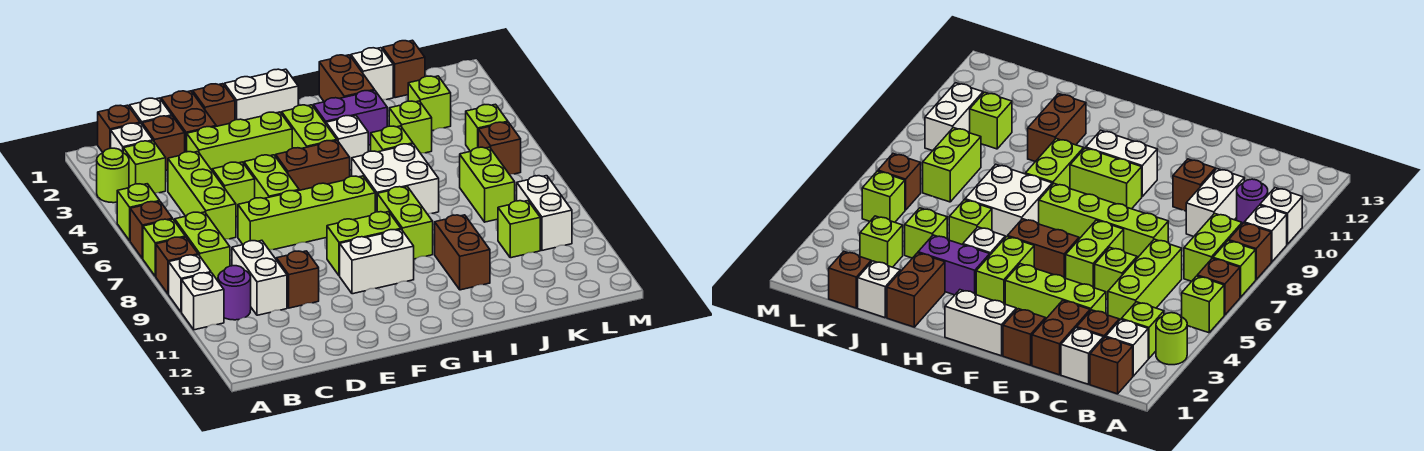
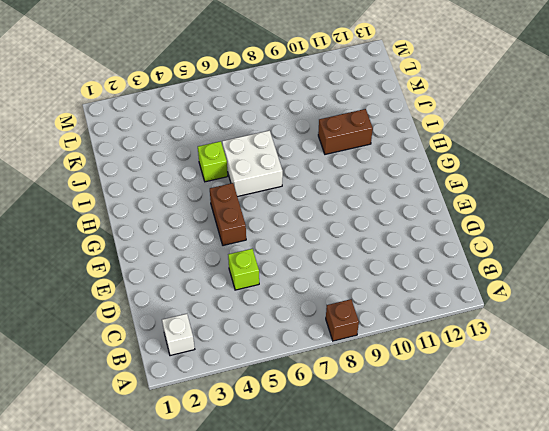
none -> lime 1x1 round brick [97,148,129,203]
none -> lime 1x1 brick [117,184,160,241]
none -> brown 1x1 brick [130,202,173,259]
none -> lime 1x1 brick [143,219,185,276]

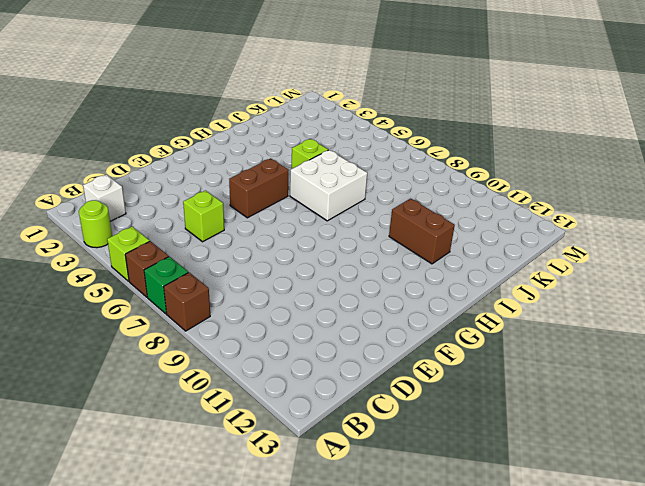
green 1x1 brick [144,257,188,314] -> lime 1x1 brick [143,219,185,276]
none -> white 1x1 brick [169,255,211,312]
none -> white 1x1 brick [182,273,224,330]
none -> brown 1x1 brick [98,105,140,152]
none -> lime 1x1 brick [123,141,166,193]

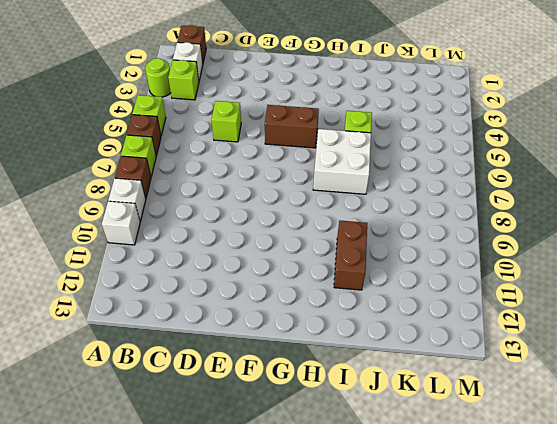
none -> lime 1x2 brick [175,212,230,281]
none -> purple 1x1 round brick [218,266,251,320]
none -> white 1x1 brick [129,98,172,124]
none -> brown 1x1 brick [142,116,185,170]

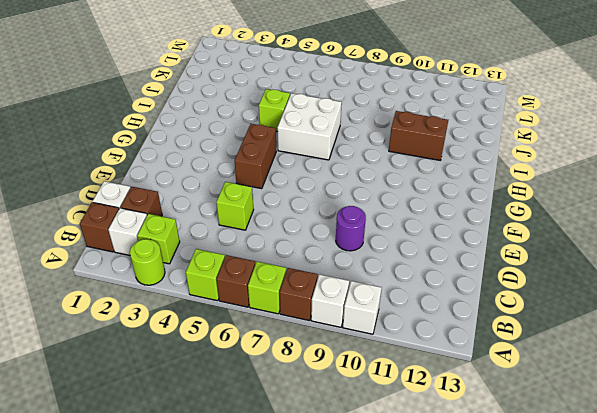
purple 1x1 round brick [336,206,366,251] -> purple 1x1 round brick moved to [218,266,251,320]
none -> lime 1x2 brick [175,212,230,281]
none -> lime 1x3 brick [168,152,236,239]
none -> white 1x2 brick [232,240,287,315]
none -> brown 1x2 brick [161,91,216,152]

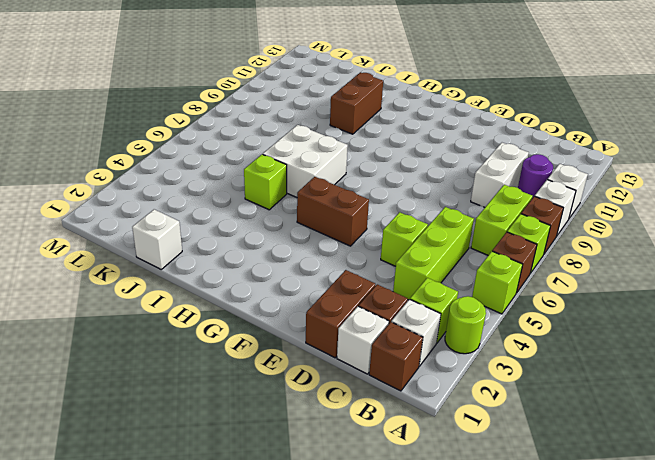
none -> lime 1x3 brick [187,112,292,170]
none -> lime 1x4 brick [238,176,375,250]
none -> brown 1x1 brick [276,251,319,308]
none -> brown 1x1 brick [193,84,235,126]

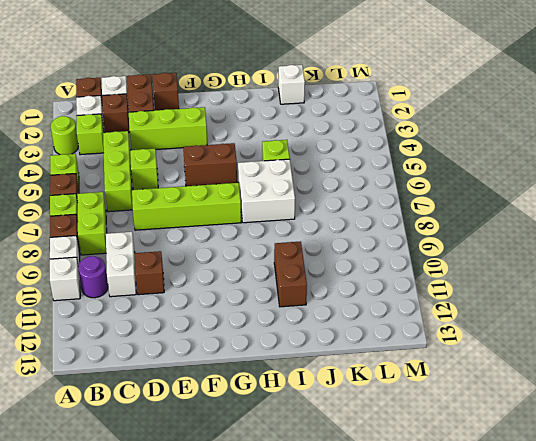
none -> lime 1x2 brick [244,155,299,198]
none -> white 1x2 brick [224,69,298,120]
none -> lime 1x2 brick [327,212,401,276]
none -> white 1x2 brick [340,229,414,294]

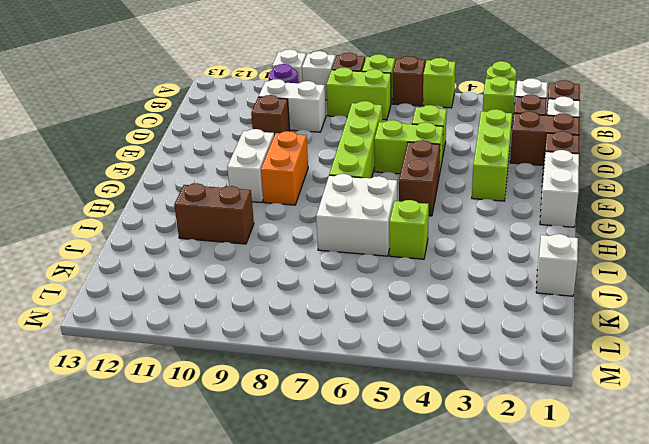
orange 1x2 brick [261,131,308,205] -> lime 1x2 brick [327,212,401,276]
none -> lime 1x3 brick [168,152,236,239]
none -> lime 1x2 brick [282,105,337,149]
none -> purple 1x2 brick [313,90,387,145]
none -> white 1x1 brick [326,116,369,170]

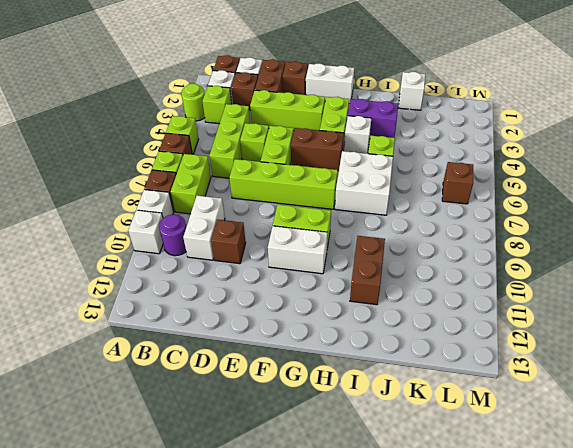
none -> lime 1x2 brick [377,187,433,259]
none -> brown 1x2 brick [319,55,374,102]
none -> lime 1x1 brick [389,101,432,153]
none -> brown 1x1 brick [383,40,425,98]

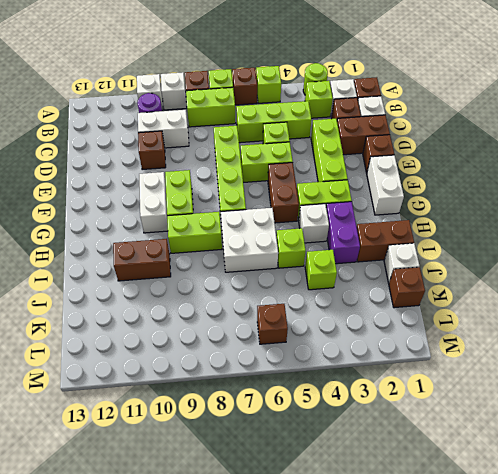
none -> lime 1x1 brick [408,76,451,131]
none -> lime 1x2 brick [460,147,515,222]
none -> lime 1x1 brick [498,201,540,258]
none -> lime 1x1 brick [466,104,508,151]

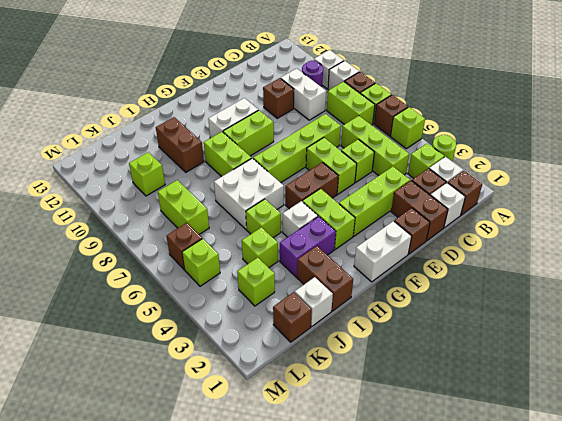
none -> white 1x2 brick [517,176,572,250]

